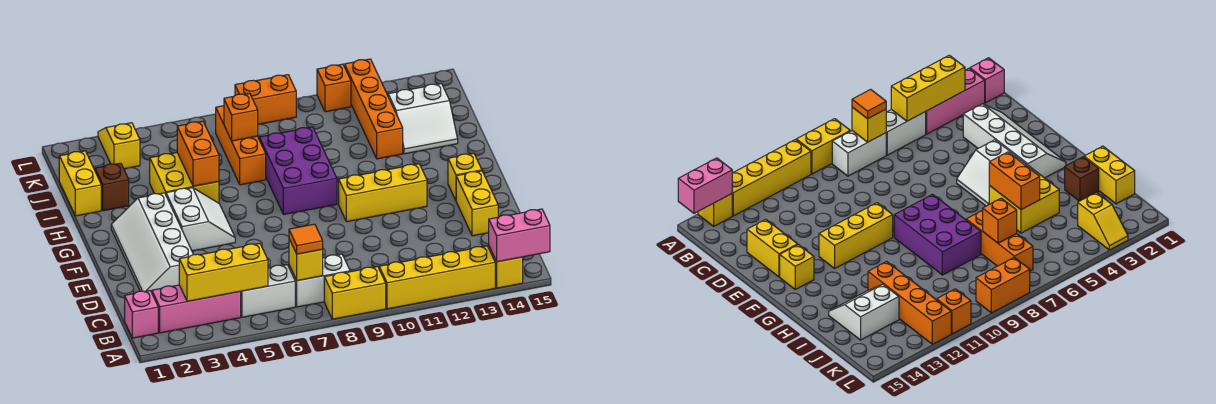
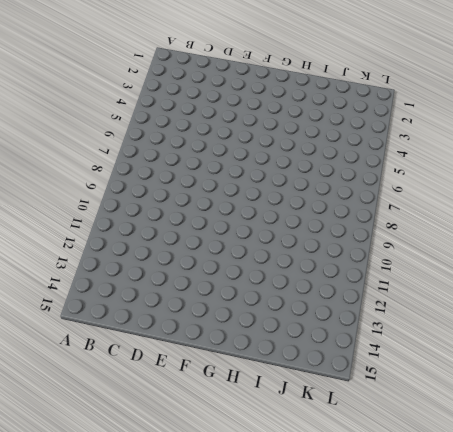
none -> yellow 1x2 brick [324,267,386,319]
none -> yellow 1x4 brick [379,246,495,309]
none -> yellow 1x1 brick [489,247,523,288]

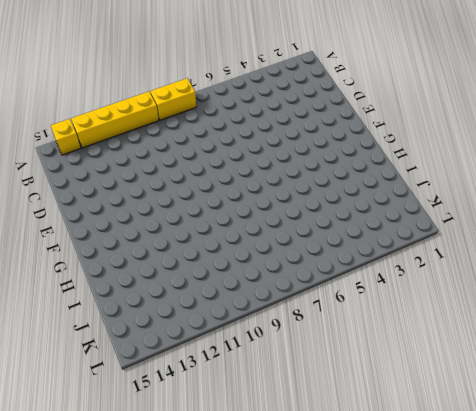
none -> pink 1x1 brick [125,291,158,338]
none -> pink 1x3 brick [152,285,241,333]
none -> white 1x2 brick [241,265,295,317]

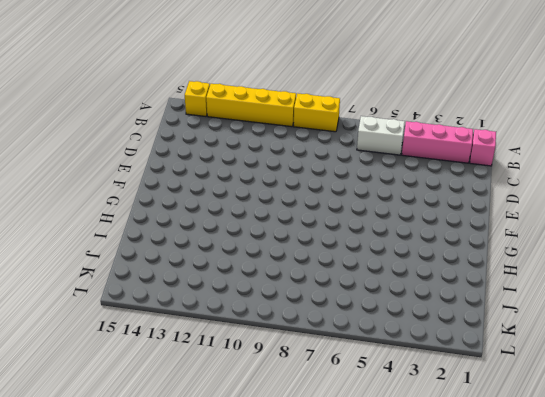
none -> white 1x2 brick [289,254,350,307]
none -> white 2x4 slope [111,193,193,292]
none -> yellow 1x2 brick [456,171,498,236]

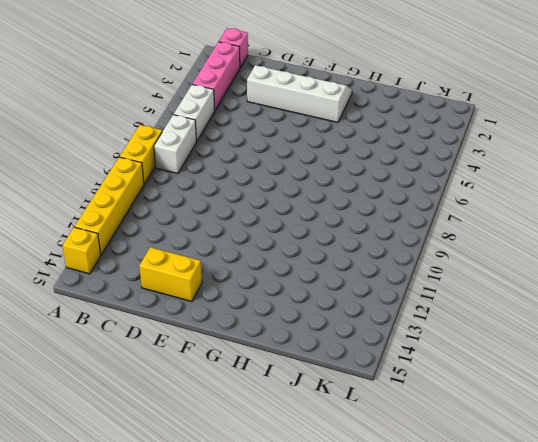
none -> white 2x2 slope [166,188,235,251]
none -> yellow 1x3 brick [339,164,427,222]
none -> yellow 1x1 brick [448,153,482,200]

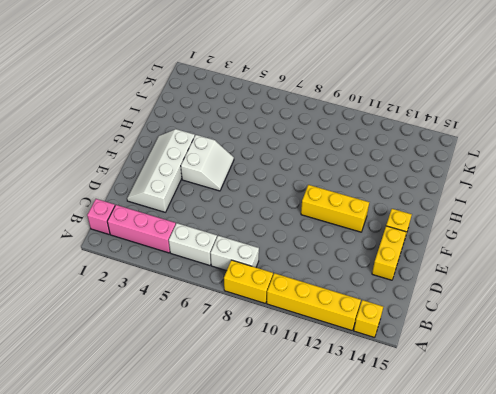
none -> purple 2x3 brick [259,127,337,215]
none -> yellow 2x2 brick [150,153,219,203]
none -> yellow 1x2 brick [59,151,101,216]

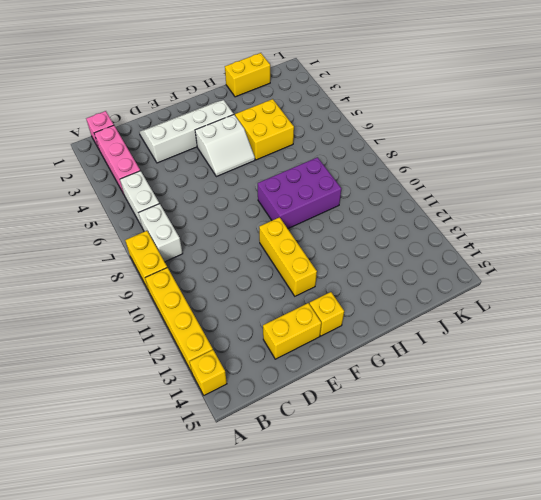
none -> brown 1x1 brick [95,163,129,211]
none -> orange 1x3 brick [216,106,266,185]
none -> orange 1x4 brick [345,59,403,159]

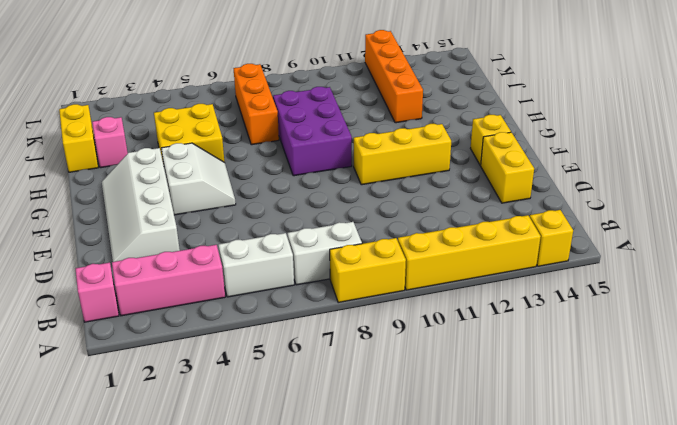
pink 1x1 brick [92,117,128,168] -> brown 1x1 brick [95,163,129,211]
none -> white 2x2 slope [388,84,458,154]
none -> yellow 1x2 slope [98,123,140,169]
none -> orange 1x2 brick [235,75,296,124]

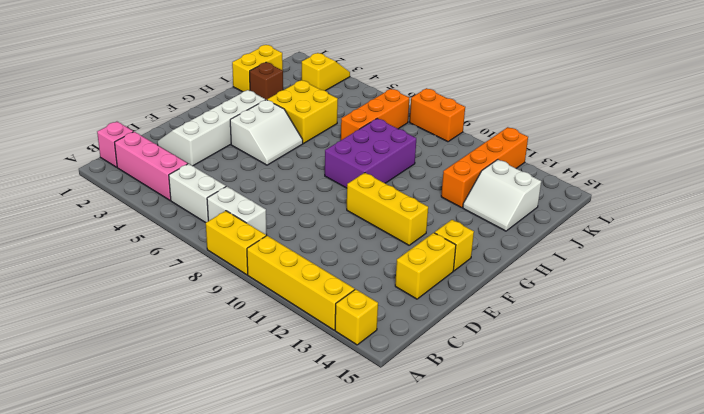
none -> orange 1x1 brick [317,64,351,112]
none -> pink 1x2 brick [489,209,550,262]
none -> yellow 1x3 brick [179,243,268,301]

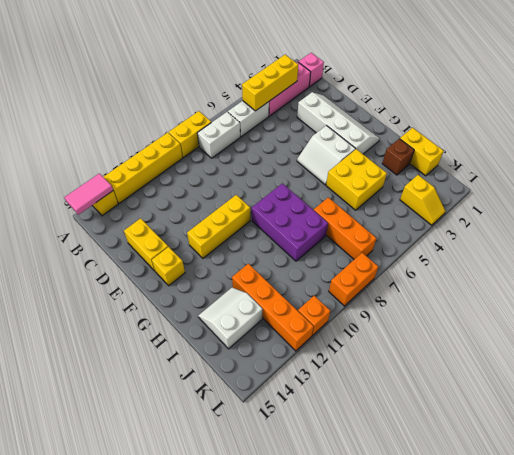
pink 1x2 tile [64,173,113,215] -> pink 1x2 brick [489,209,550,262]
none -> yellow 1x1 brick [289,239,323,281]
none -> orange 1x2 brick [177,121,219,186]
none -> orange 1x1 brick [224,93,258,141]

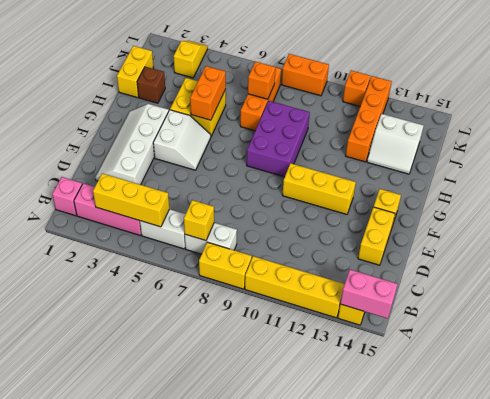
none -> orange 1x1 tile [289,224,323,254]

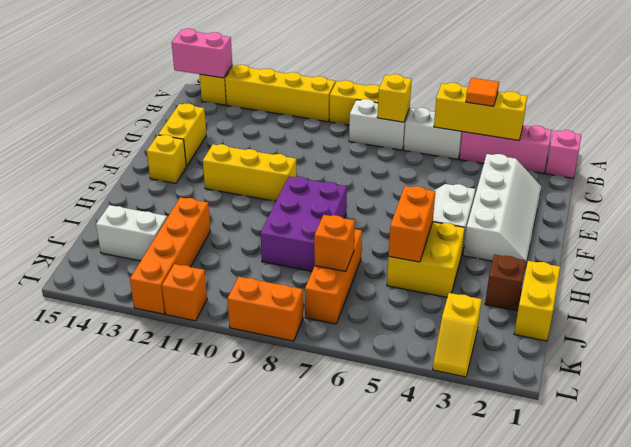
orange 1x1 tile [466,78,499,106] -> orange 1x1 tile moved to [289,224,323,254]

